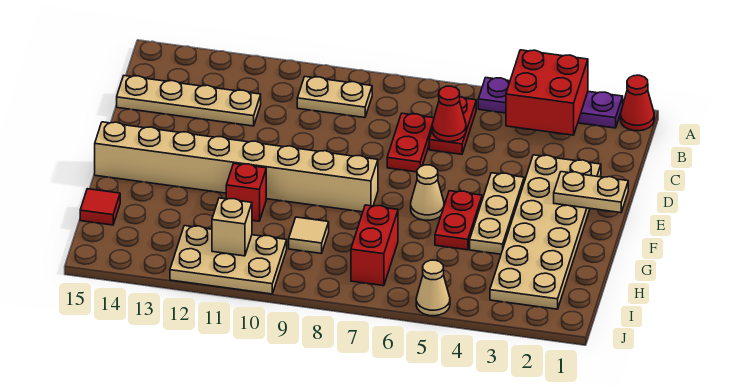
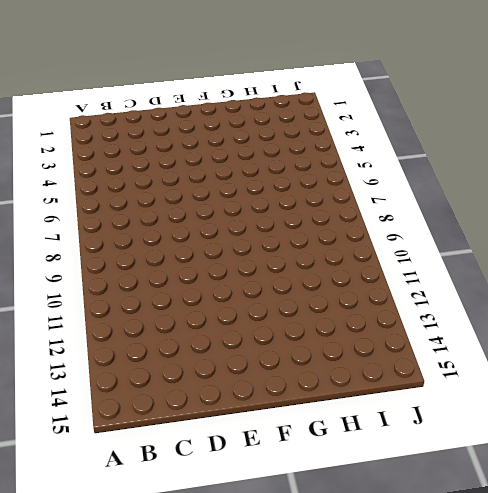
none -> red 1x1 cone [621,75,654,131]
none -> purple 1x4 plate [478,78,623,128]
none -> red 1x2 plate [429,97,476,154]

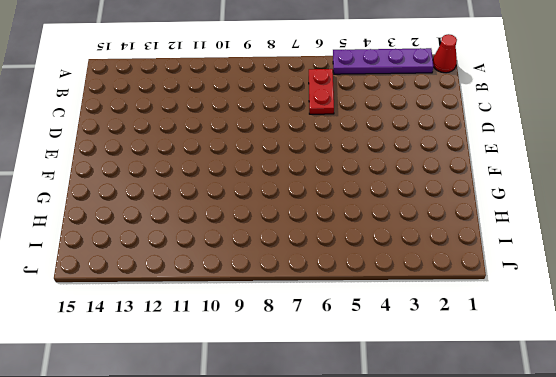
none -> tan 1x2 plate [297,77,372,118]
none -> red 1x2 plate [387,113,434,172]
none -> tan 1x4 plate [117,76,261,126]

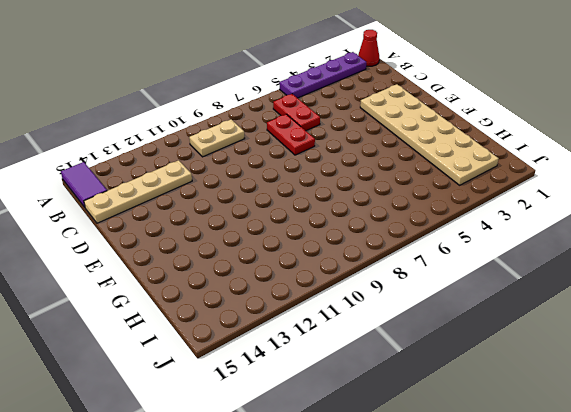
purple 1x2 tile [61,162,107,207] -> none
none -> tan 1x3 plate [470,173,524,254]
none -> red 1x2 plate [435,191,482,250]
none -> tan 1x1 cone [411,165,444,220]

